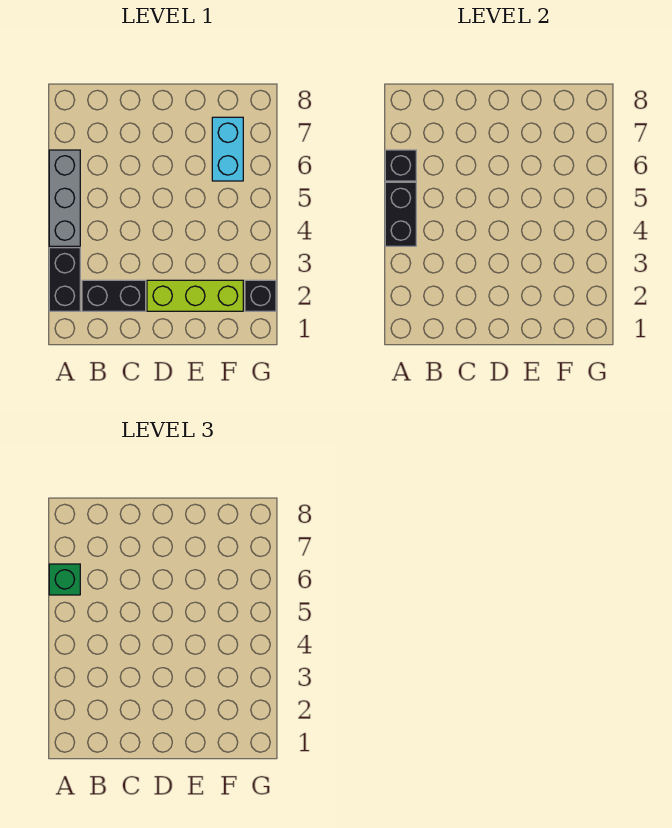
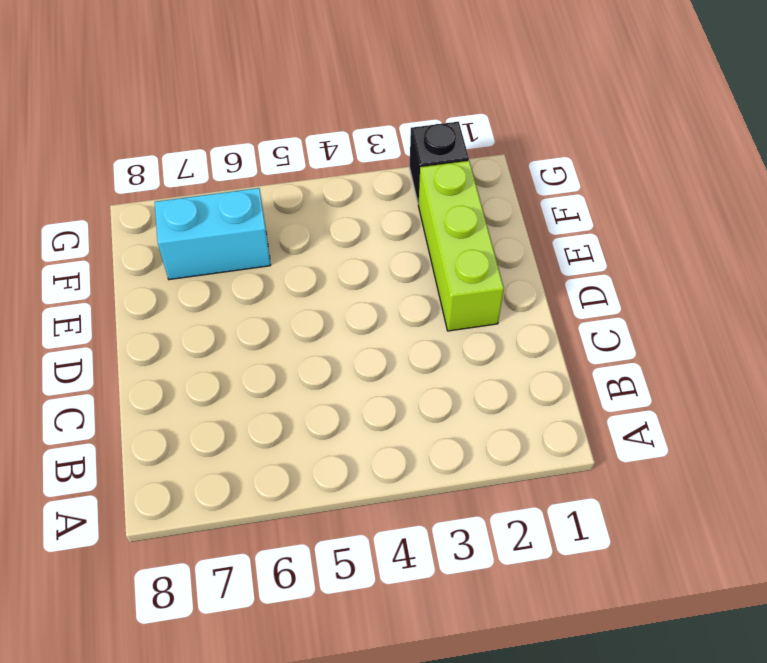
none -> black 1x2 brick [49,248,80,311]
none -> grey 1x3 brick [49,150,80,246]

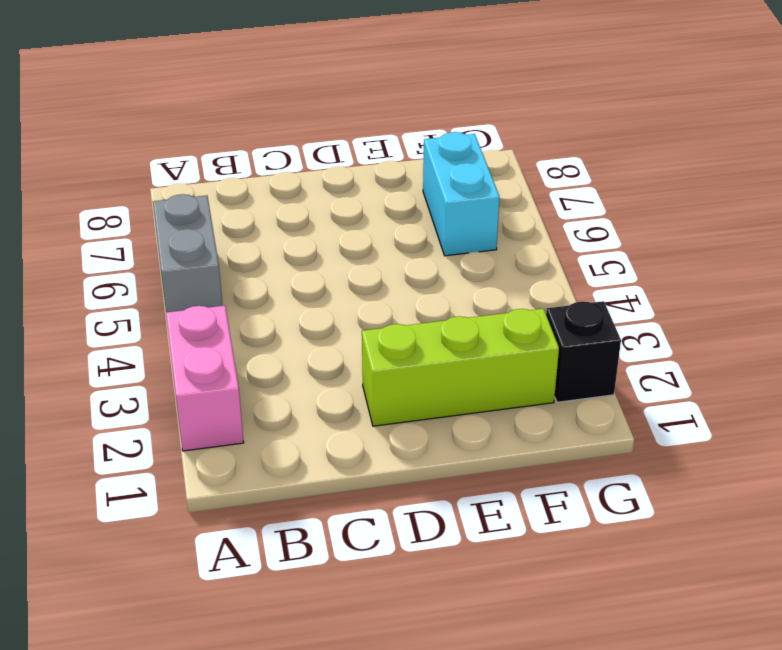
pink 1x2 brick [166,306,244,451] -> black 1x2 brick [49,248,80,311]
grey 1x2 brick [153,194,223,312] -> grey 1x3 brick [49,150,80,246]
none -> black 1x2 brick [82,280,146,311]
none -> black 1x2 brick [385,182,416,246]

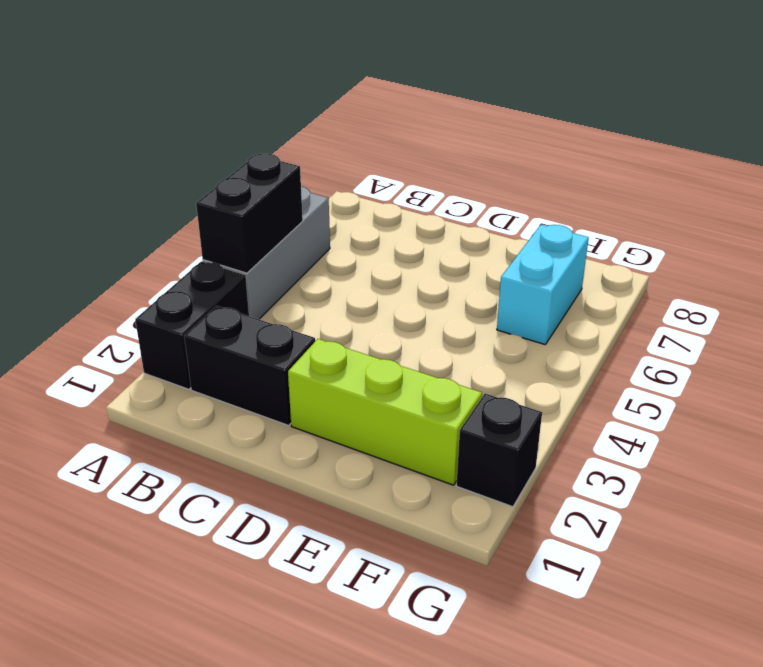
none -> black 1x1 brick [385,150,416,181]
none -> green 1x1 brick [49,564,80,595]

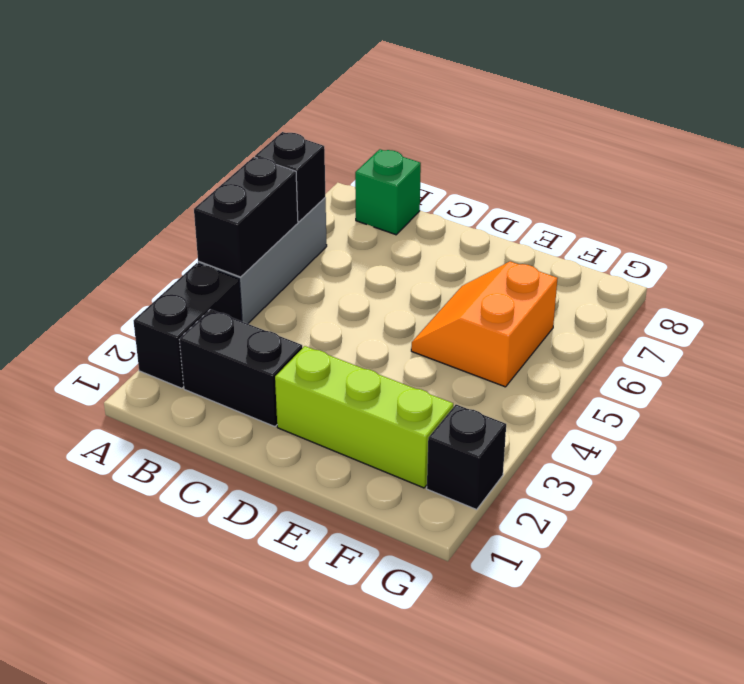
green 1x1 brick [355,149,421,235] -> green 1x1 brick moved to [49,564,80,595]
orange 2x2 slope [411,261,558,387] -> cyan 1x2 brick [212,117,243,181]

